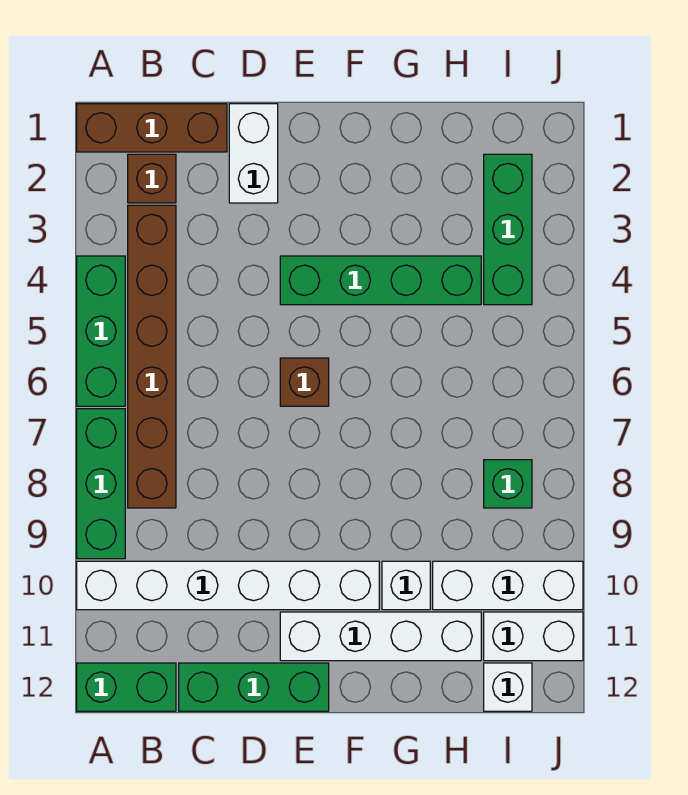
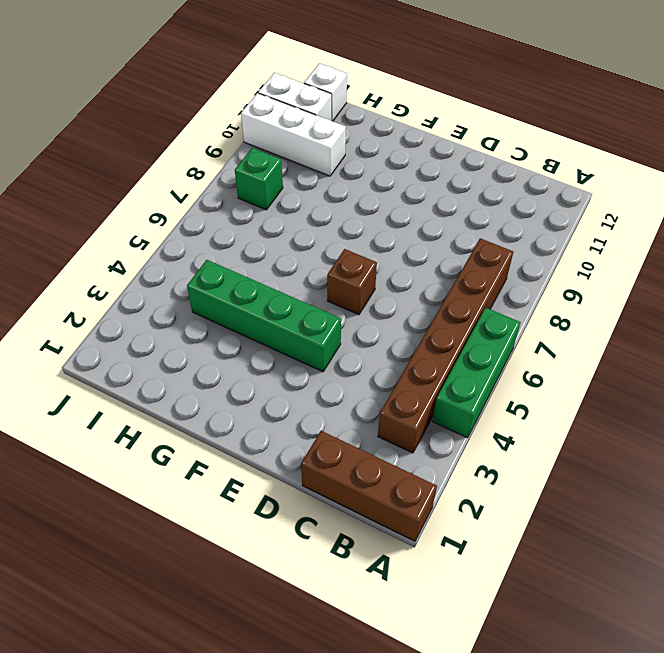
none -> green 1x3 brick [77,409,125,559]
none -> white 1x6 brick [77,561,379,610]
none -> green 1x2 brick [77,663,176,711]

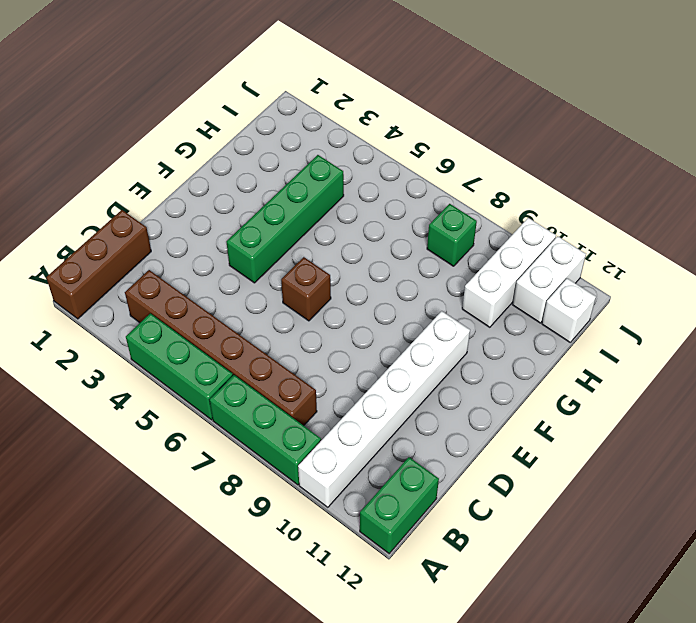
none -> brown 1x1 brick [128,154,176,203]
none -> green 1x3 brick [179,663,329,711]
none -> white 1x2 brick [229,104,278,203]

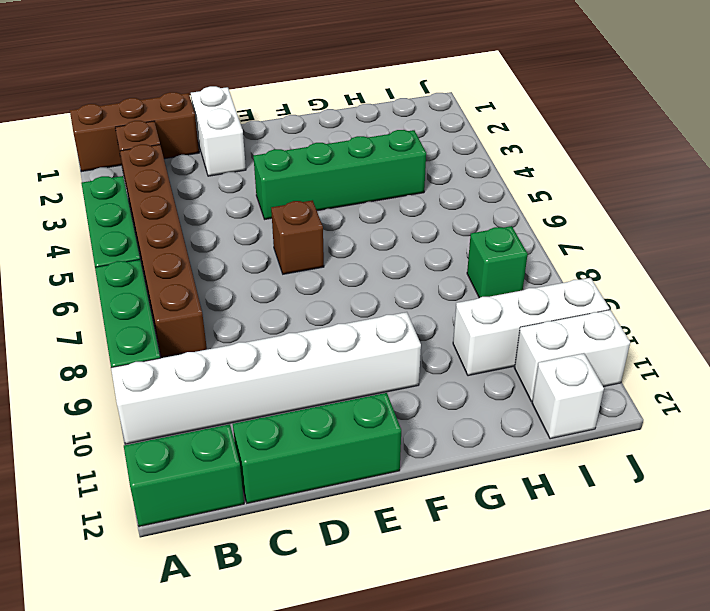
none -> white 1x4 brick [280,612,481,661]
none -> white 1x1 brick [382,561,430,610]
none -> green 1x3 brick [484,154,532,305]

